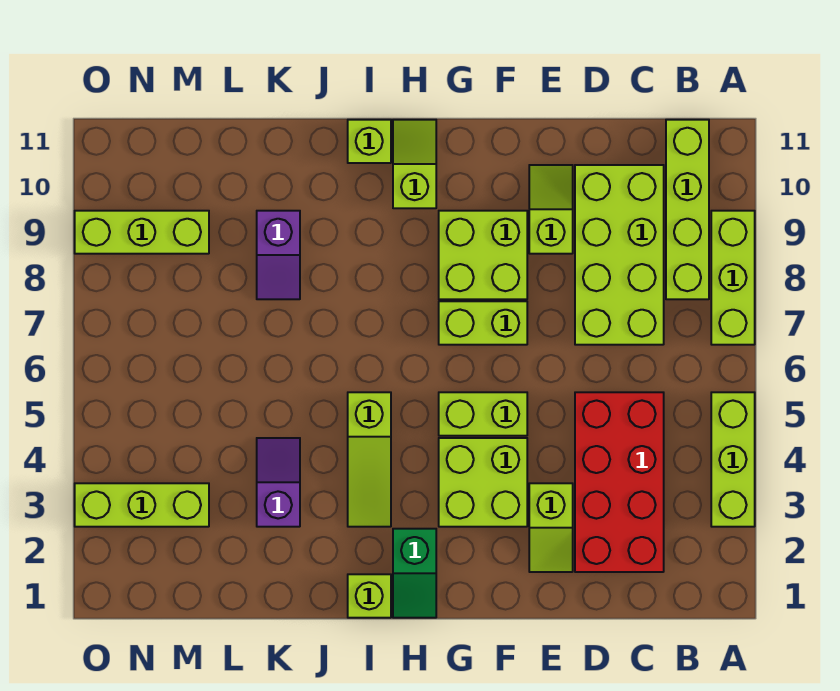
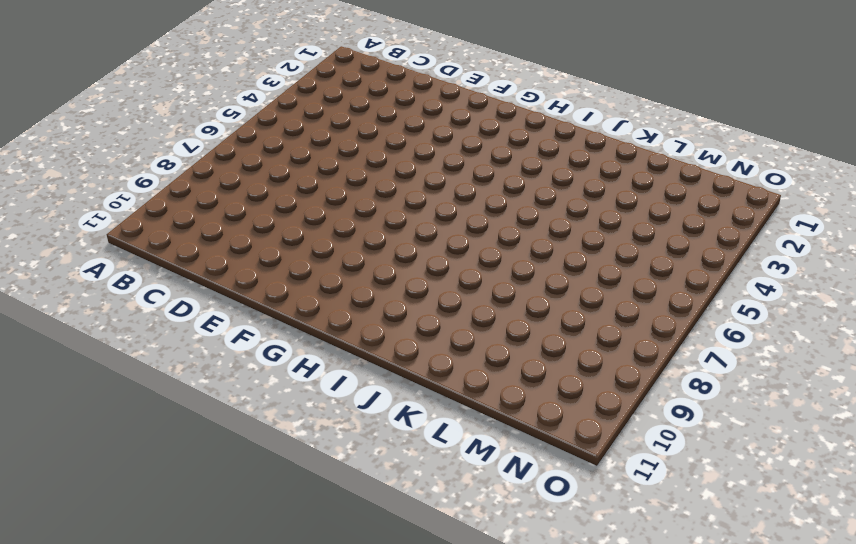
none -> lime 1x3 brick [711,392,755,527]
none -> lime 1x3 brick [711,211,755,345]
none -> lime 1x4 brick [666,120,709,299]

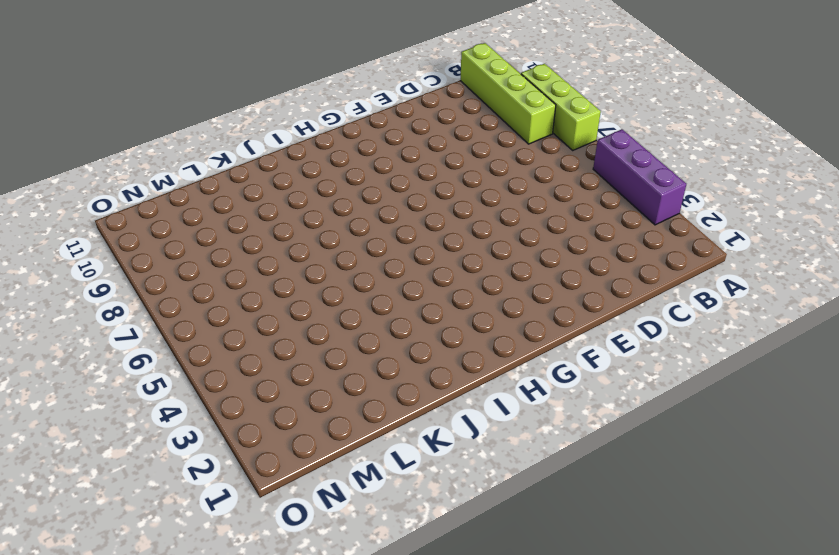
purple 1x3 brick [593,129,686,225] -> lime 1x3 brick [711,392,755,527]
none -> red 2x4 brick [575,392,664,572]
none -> lime 2x4 brick [575,165,664,345]
none -> lime 1x2 slope [529,483,573,572]

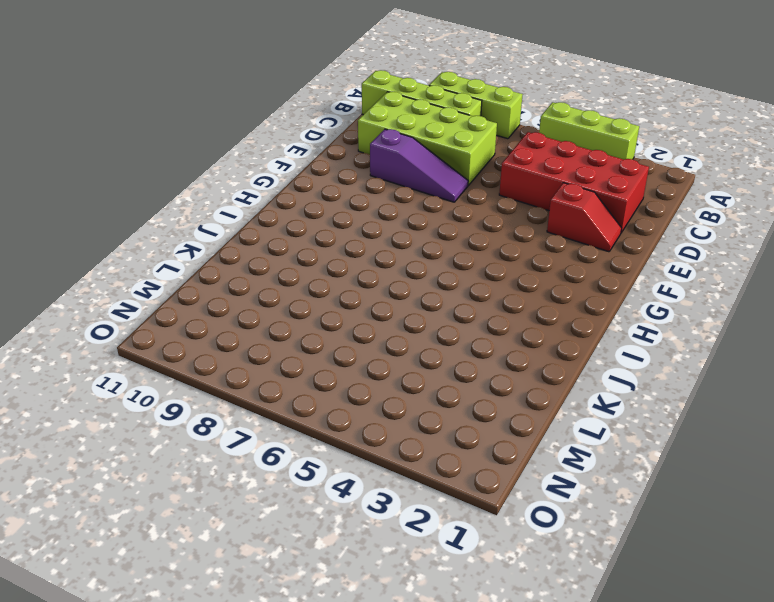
red 1x2 slope [547,183,622,252] -> lime 1x2 slope [529,483,573,572]
purple 1x3 slope [370,129,468,202] -> lime 1x2 slope [529,165,573,254]
none -> lime 2x2 brick [439,438,527,527]
none -> lime 1x2 brick [439,392,527,436]
none -> lime 1x2 brick [439,301,527,345]

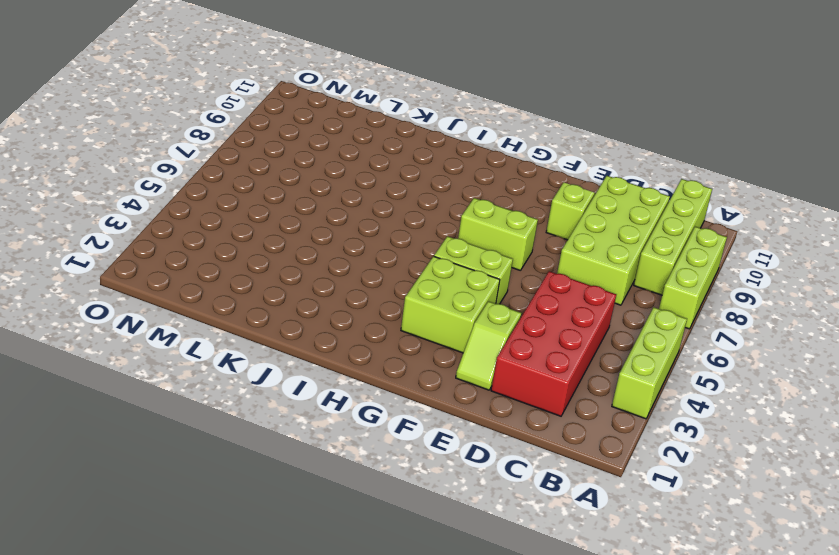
none -> lime 2x2 brick [439,211,527,299]
none -> green 1x2 slope [393,529,436,618]
none -> lime 1x2 slope [393,120,436,208]

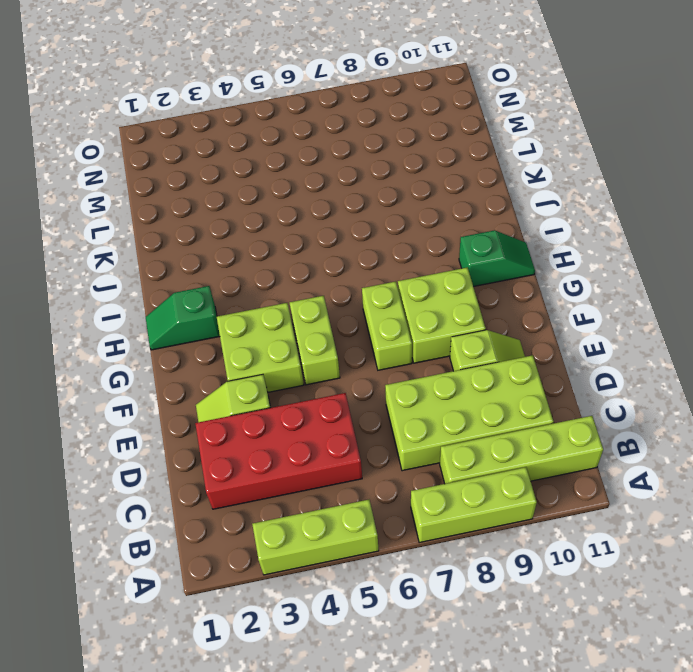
green 1x2 slope [459,230,535,287] -> lime 1x2 slope [393,120,436,208]
none -> lime 1x1 brick [348,574,391,618]
none -> lime 1x3 slope [348,392,391,527]
none -> lime 1x1 brick [348,120,391,163]

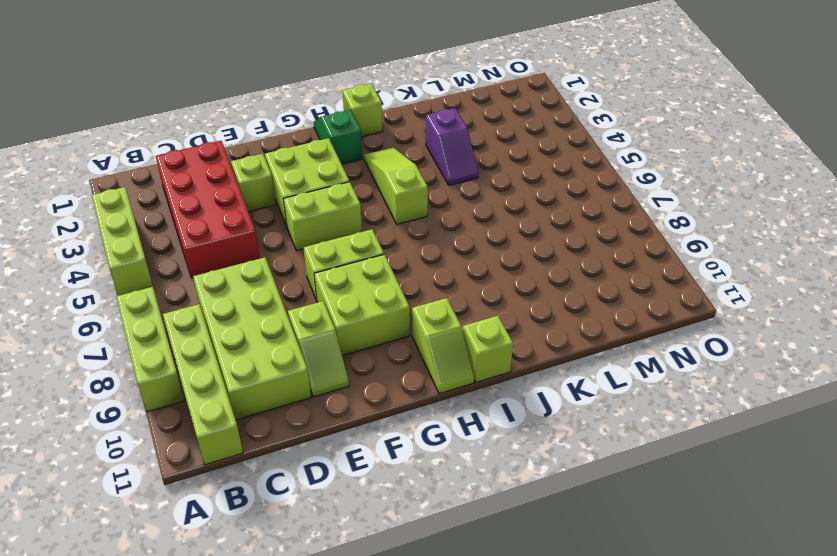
none -> purple 1x2 slope [257,211,300,299]
none -> lime 1x3 brick [75,483,209,527]
none -> lime 1x3 brick [75,211,209,254]

